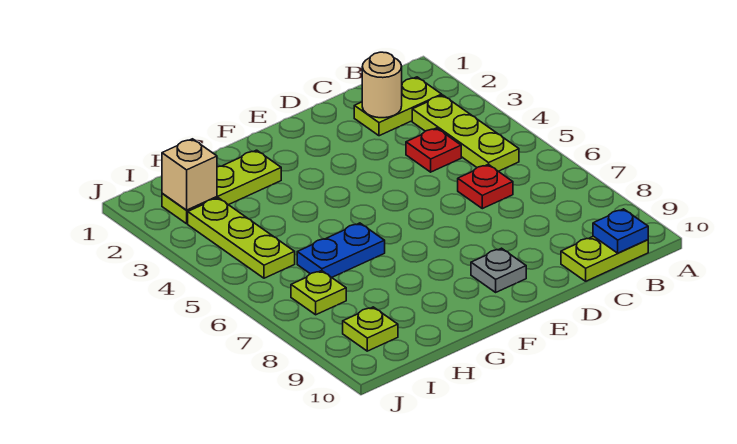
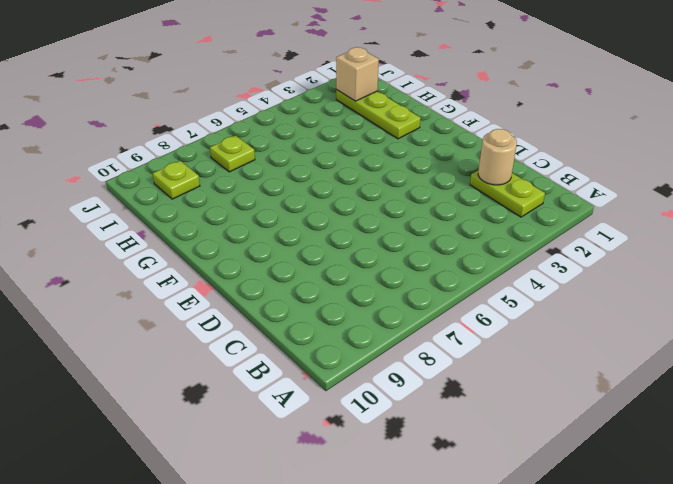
none -> lime 1x3 plate [412,95,519,171]
none -> lime 1x2 plate [561,236,648,281]
none -> red 1x1 plate [406,128,461,172]

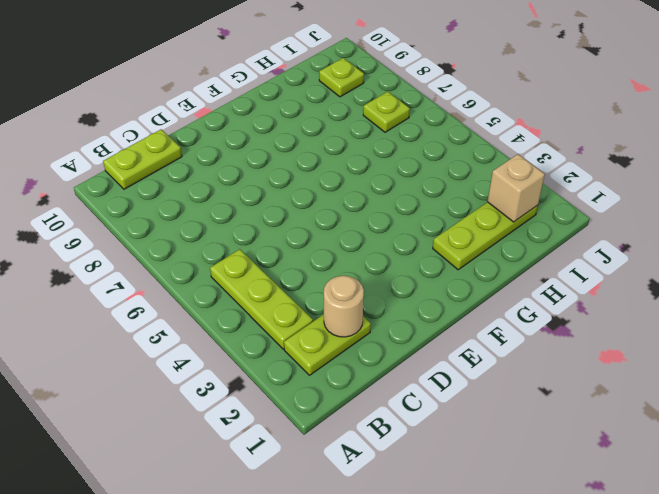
none -> red 1x1 plate [406,128,461,172]
none -> red 1x1 plate [458,164,513,209]
none -> grey 1x1 plate [471,248,526,292]

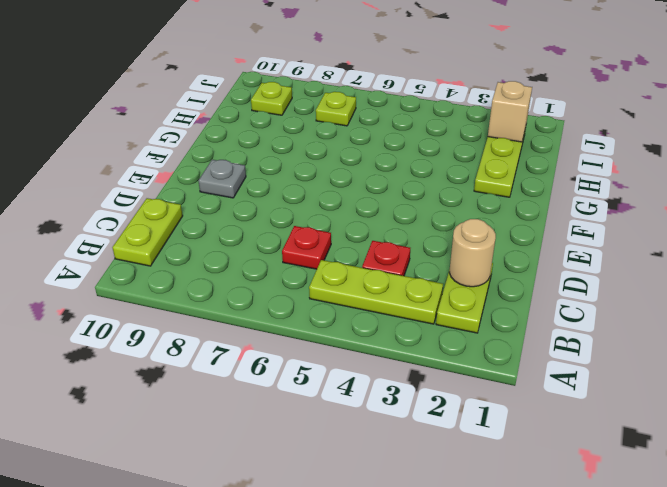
none -> blue 1x2 plate [297,223,385,277]
none -> lime 1x3 plate [188,198,295,278]
none -> blue 1x1 plate [593,209,648,253]

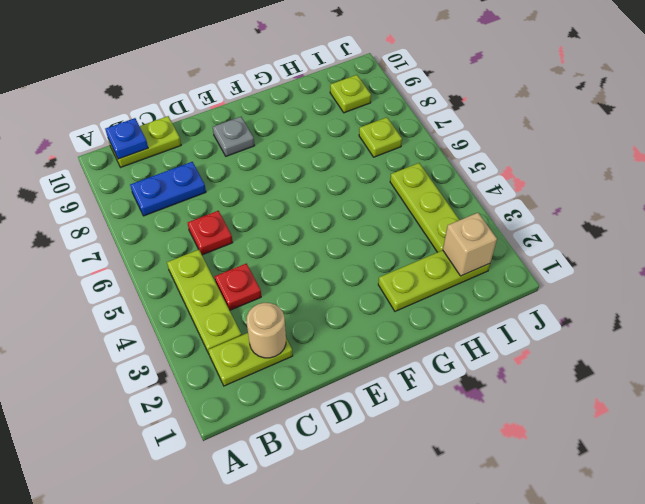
blue 1x2 plate [130,162,206,216] -> blue 1x2 plate moved to [297,223,385,277]

